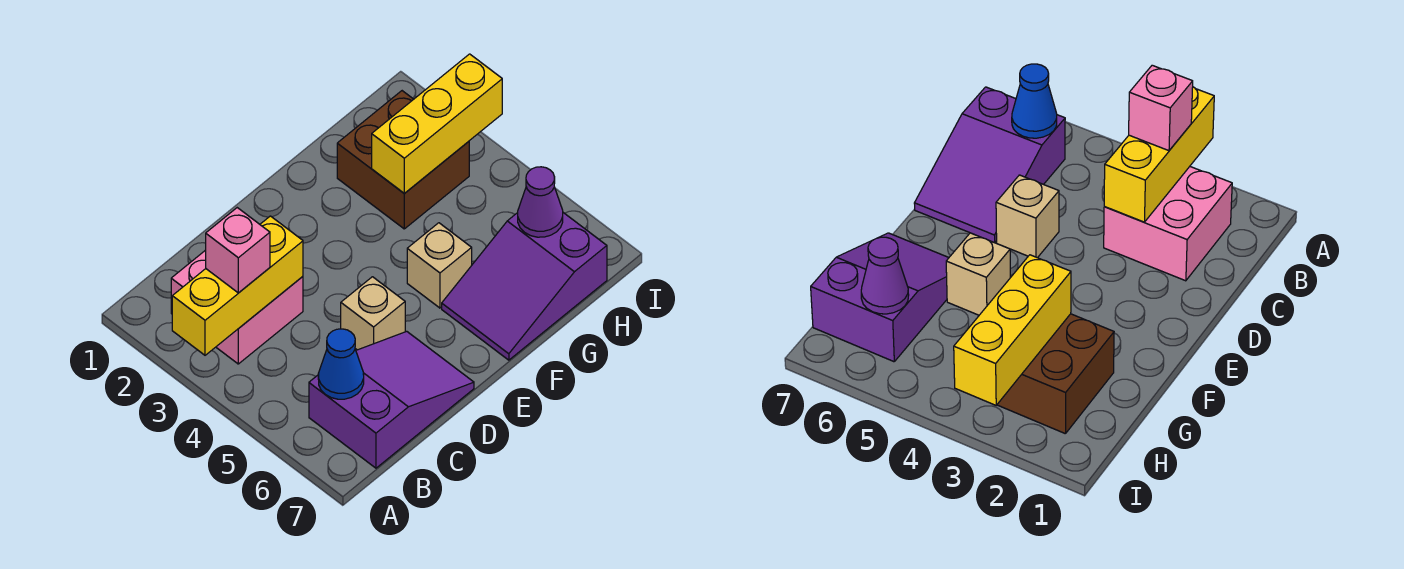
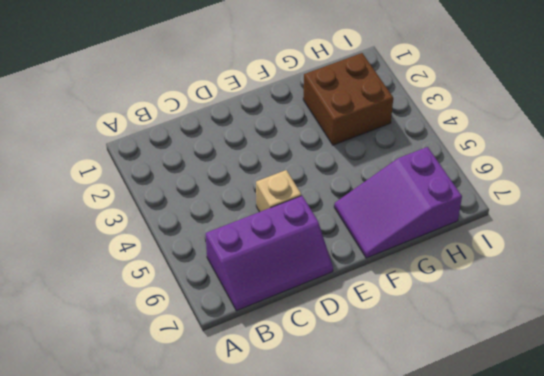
purple 2x3 slope [206,196,333,311] -> purple 2x3 slope turned to [309,331,474,468]
none -> pink 2x2 brick [171,250,303,364]
none -> tan 1x1 brick [407,223,472,308]

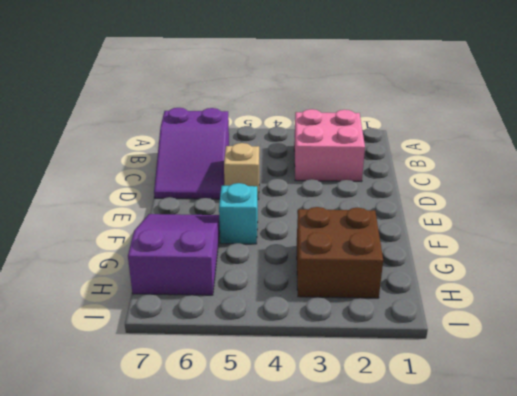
cyan 1x1 brick [219,183,258,244] -> tan 1x1 brick [407,223,472,308]
none -> yellow 1x3 brick [172,216,303,355]
none -> blue 1x1 cone [318,329,364,399]

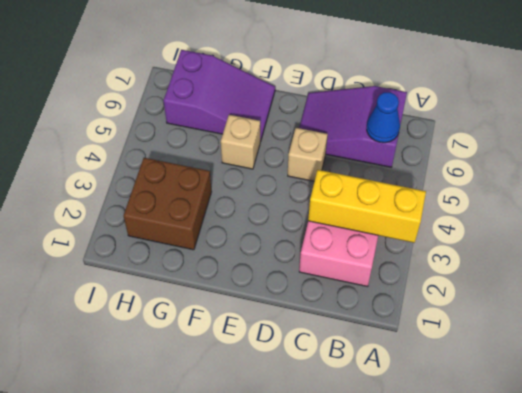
none -> yellow 1x3 brick [372,54,502,193]
none -> purple 1x1 cone [518,167,563,237]

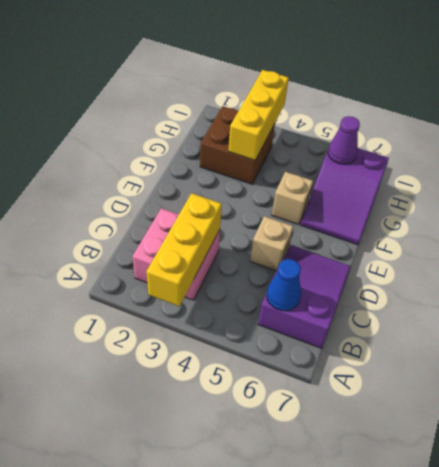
none -> pink 1x1 brick [206,208,270,293]

